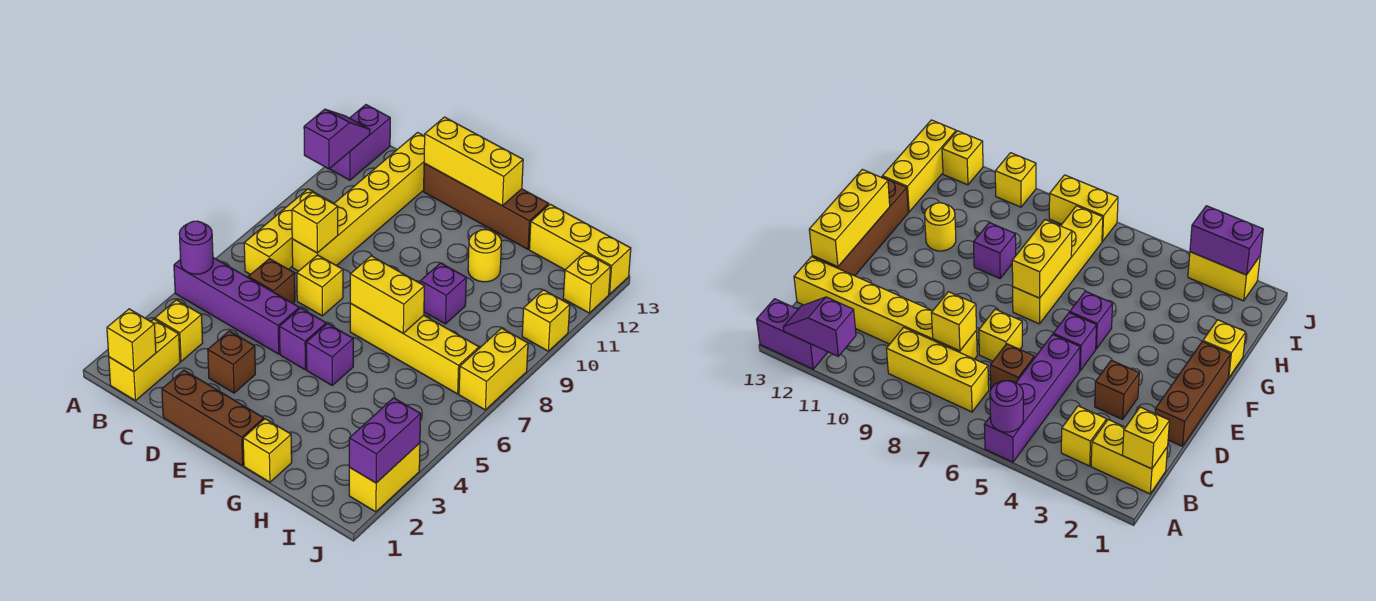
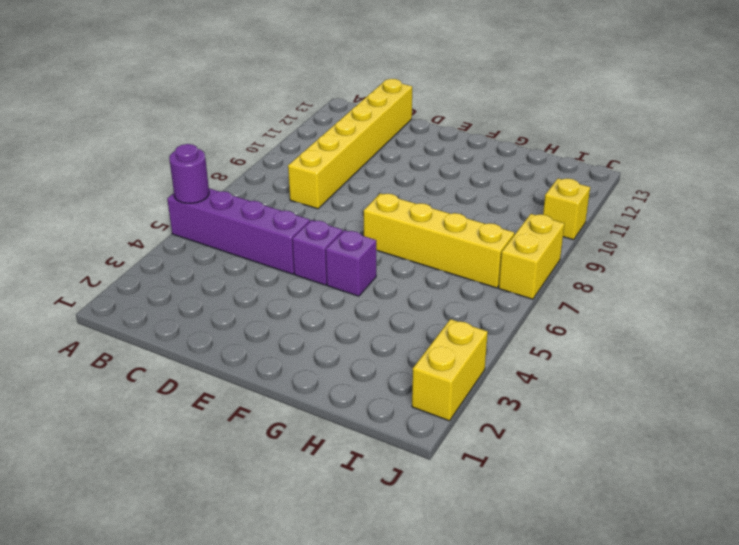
none -> purple 1x2 brick [330,105,390,180]
none -> yellow 1x2 brick [109,319,180,401]
none -> yellow 1x1 brick [155,300,203,361]

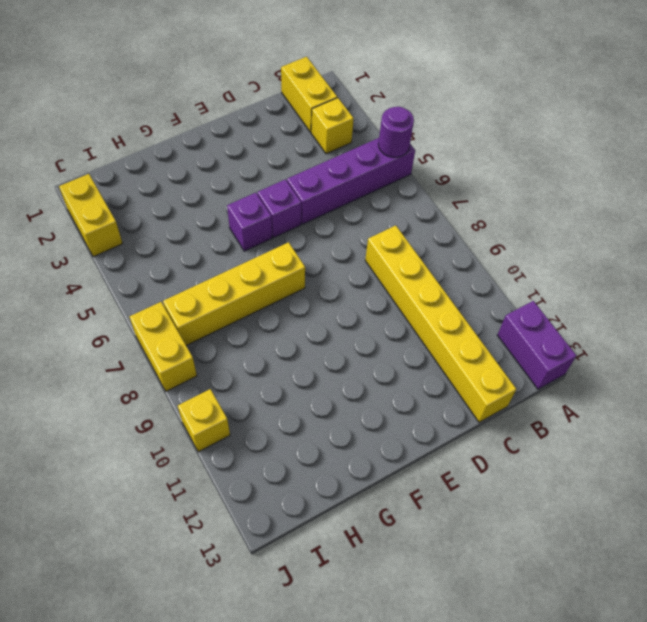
none -> yellow 1x3 brick [244,189,333,275]
none -> brown 1x1 brick [248,259,295,303]
none -> brown 1x3 brick [162,370,264,466]

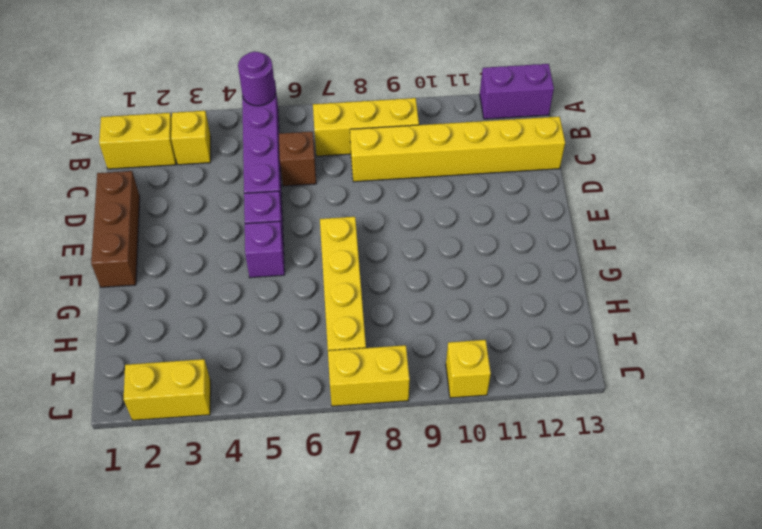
none -> brown 1x1 brick [208,331,255,393]
none -> yellow 1x1 brick [297,255,343,316]
none -> brown 1x4 brick [424,163,549,249]

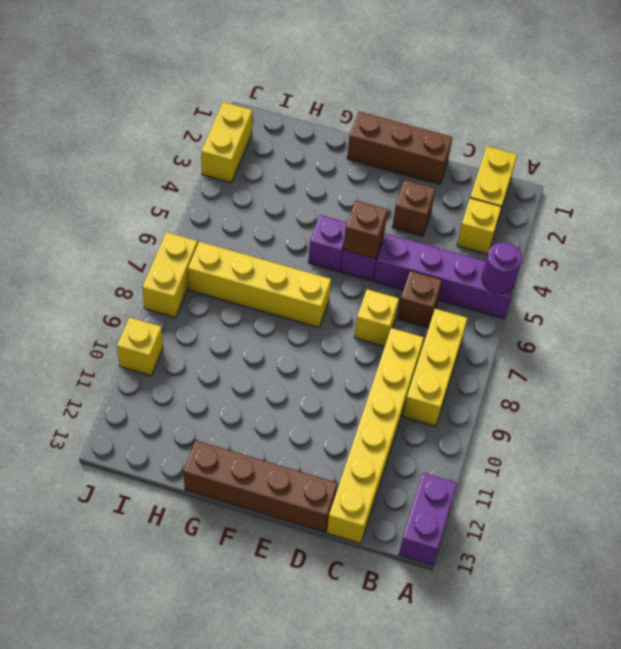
brown 1x1 brick [343,200,388,259] -> none
none -> yellow 1x1 brick [243,419,292,482]
none -> purple 1x1 brick [420,263,466,324]
none -> yellow 1x1 round brick [468,230,501,282]

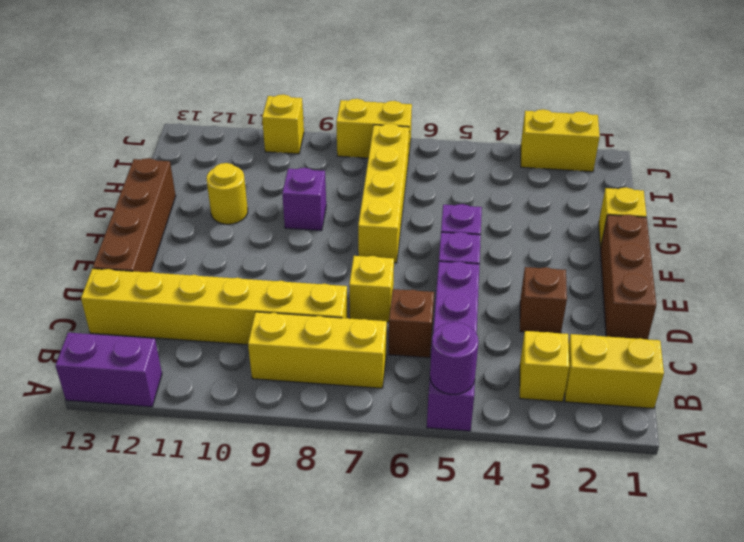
none -> yellow 1x3 brick [529,204,631,294]
none -> yellow 1x1 brick [563,252,611,313]
none -> purple 1x2 slope [304,109,370,169]

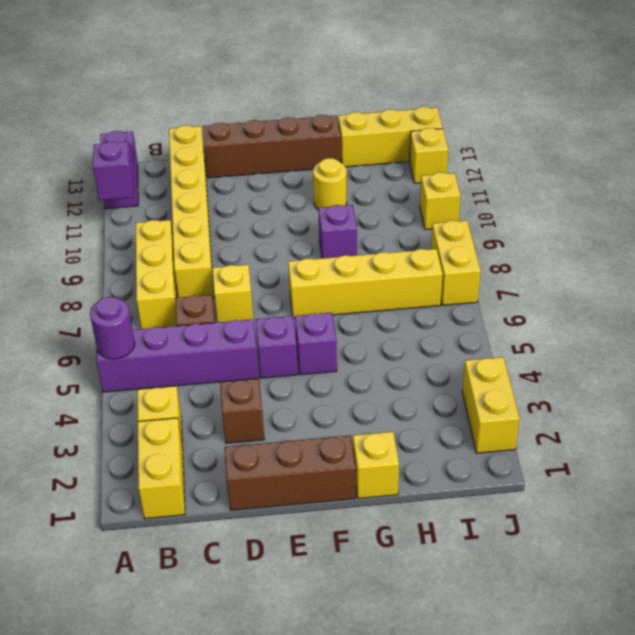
none -> yellow 1x1 brick [107,309,156,372]
none -> yellow 1x1 brick [292,192,338,253]
none -> yellow 1x3 brick [424,117,523,206]

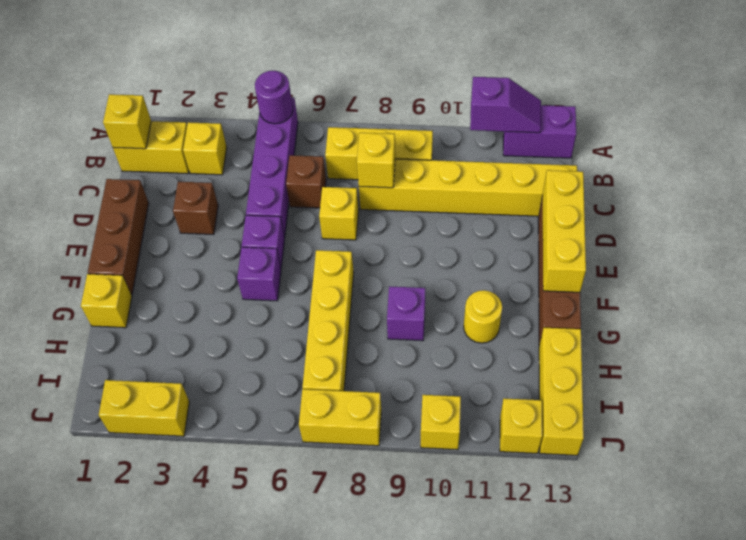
none -> yellow 1x2 brick [350,256,424,333]
none -> purple 1x2 brick [349,398,421,483]

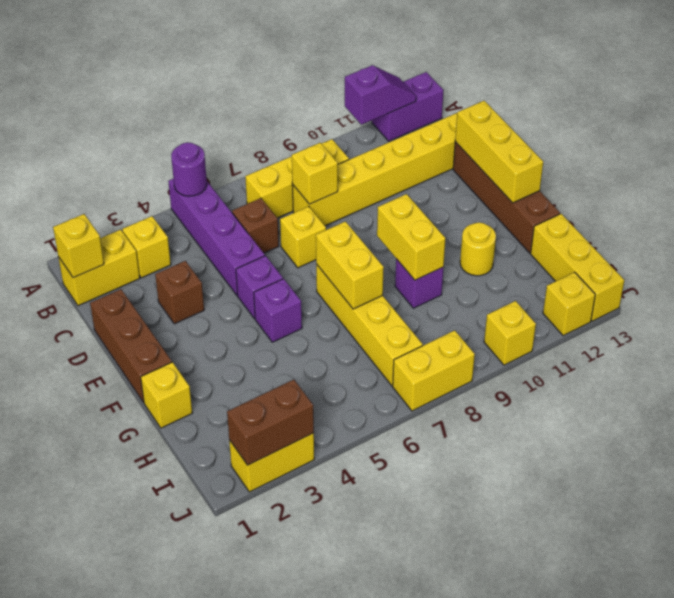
yellow 1x2 brick [377,194,446,280] -> none
brown 1x2 brick [227,379,314,465] -> purple 1x2 brick [349,398,421,483]

